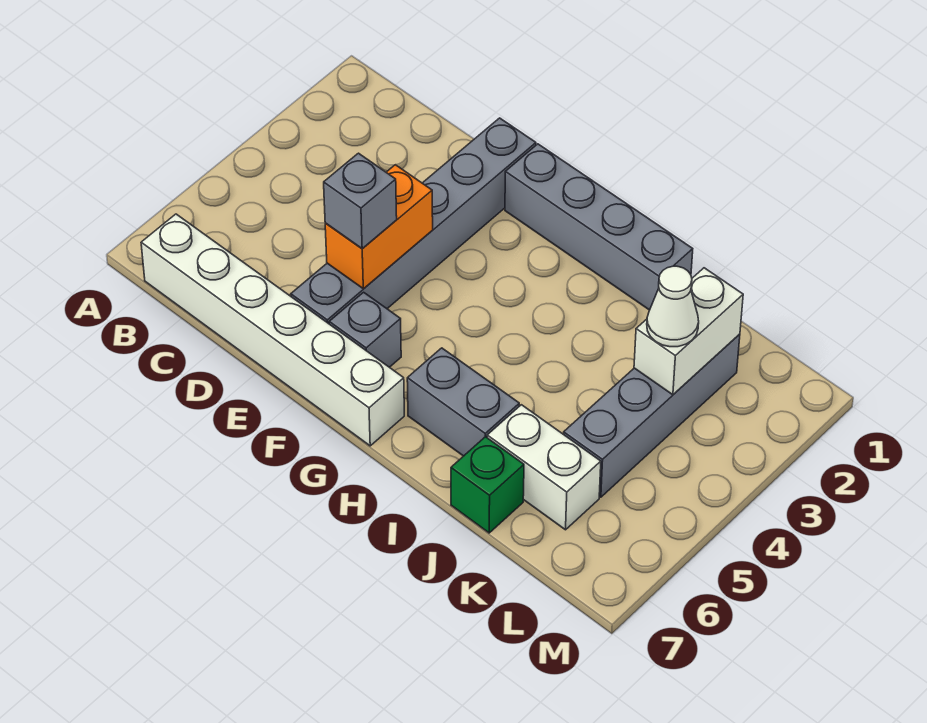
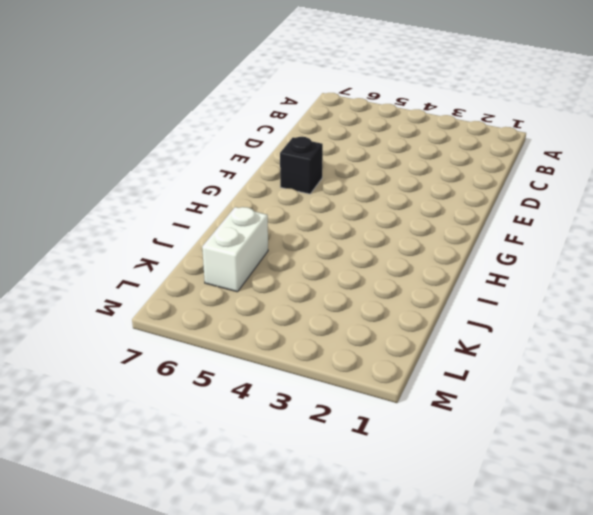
black 1x1 brick [280,137,323,194] -> grey 1x1 brick [329,292,401,367]
none -> white 1x6 brick [141,214,404,446]
none -> grey 1x6 brick [291,118,536,324]
none -> grey 1x4 brick [505,144,693,310]

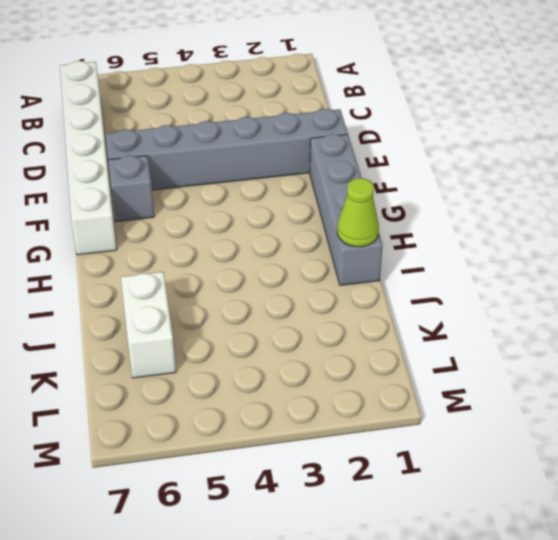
lime 1x1 cone [337,178,379,247] -> none
none -> grey 1x2 brick [407,348,519,456]
none -> green 1x1 brick [451,437,524,533]
none -> grey 1x4 brick [564,334,740,497]

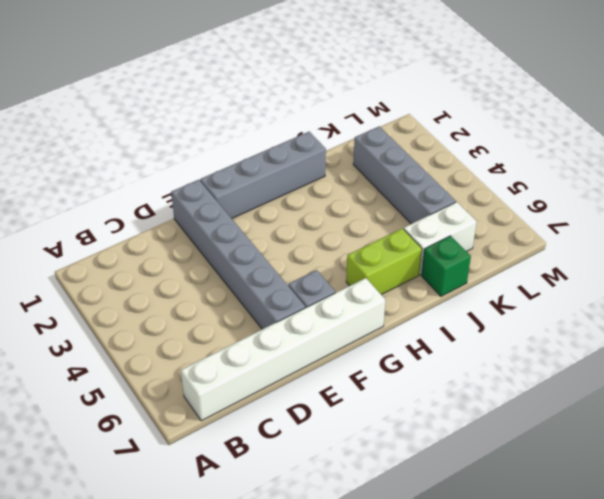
lime 1x2 brick [346,228,422,295] -> grey 1x2 brick [407,348,519,456]
none -> orange 1x2 brick [325,165,433,289]
none -> white 1x2 brick [634,268,743,395]
none -> grey 1x1 brick [324,153,397,249]

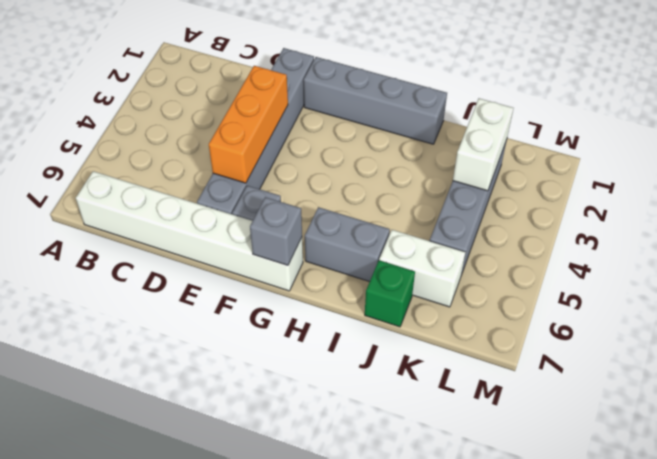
orange 1x3 brick [209,66,288,183] -> orange 1x2 brick [325,165,433,289]
grey 1x1 brick [250,197,302,265] -> grey 1x1 brick moved to [324,153,397,249]
none -> white 1x1 cone [647,266,699,347]

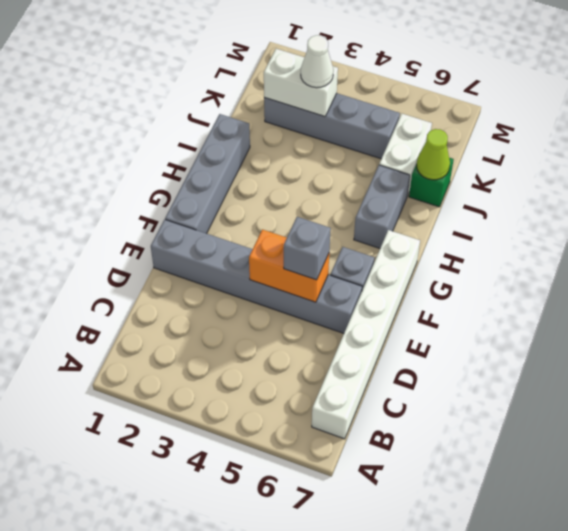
lime 1x1 cone [417,129,450,180] -> none

